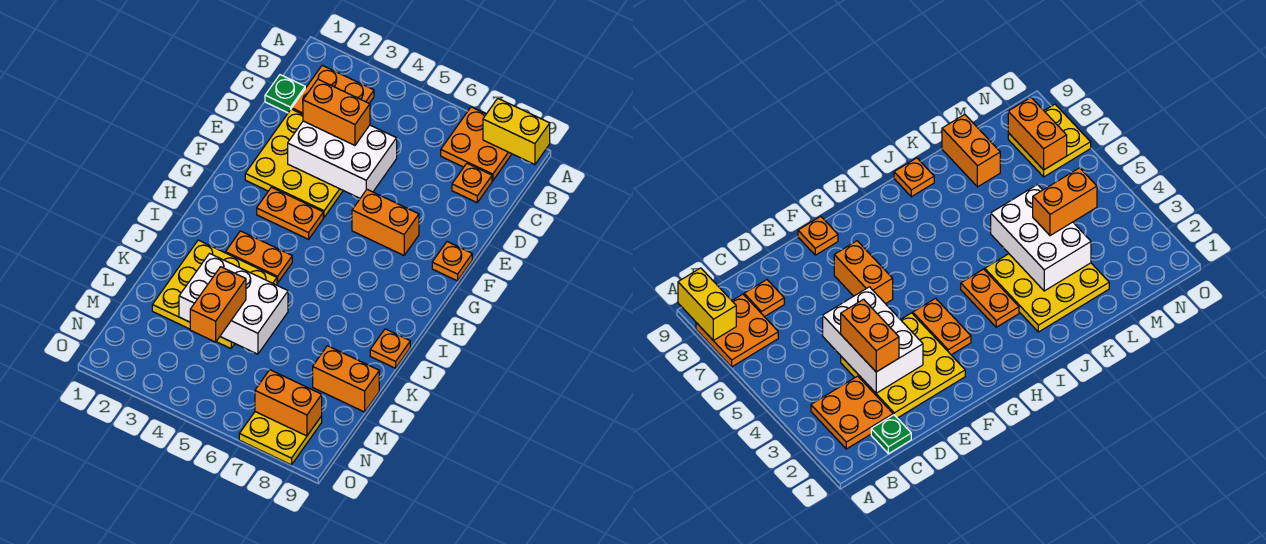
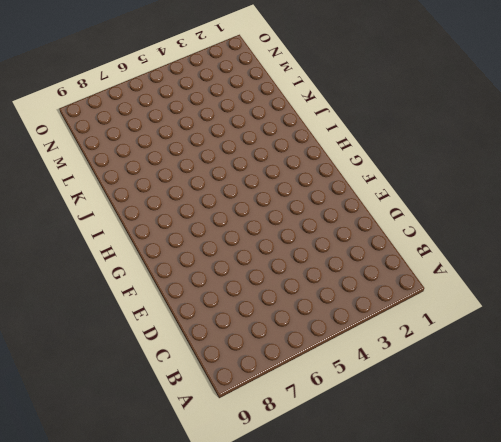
none -> orange 2x2 plate [441,107,512,181]
none -> orange 2x2 plate [292,65,374,114]
none -> green 1x1 plate [265,75,305,113]

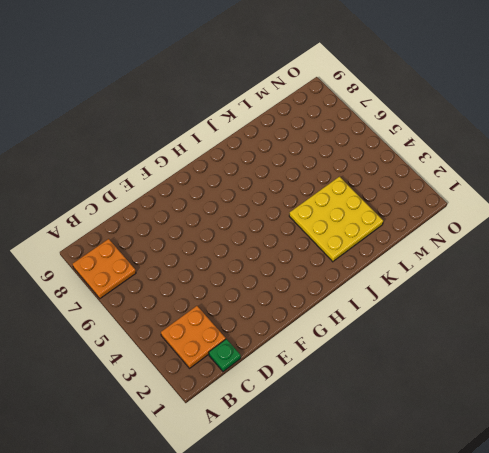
none -> orange 1x1 plate [452,164,492,202]
none -> yellow 3x3 plate [245,109,343,217]
none -> orange 1x2 brick [352,189,419,255]

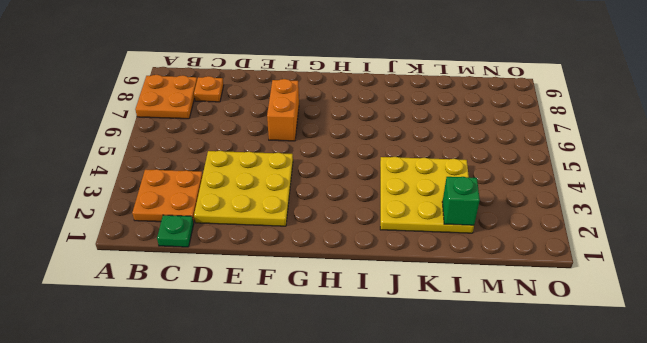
green 1x1 brick [442,177,480,225] -> none
none -> orange 1x1 plate [432,242,472,281]
none -> orange 1x2 plate [257,187,323,239]
none -> orange 1x2 plate [226,231,292,283]

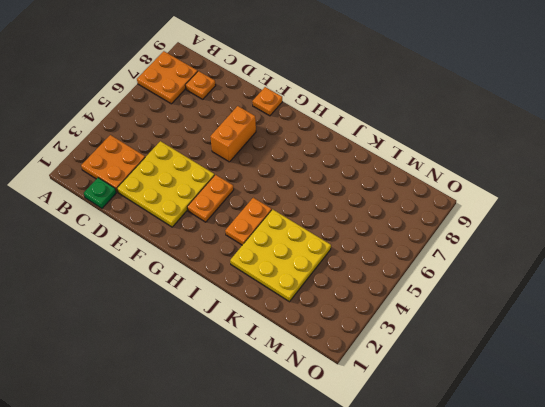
none -> orange 1x1 plate [370,329,410,368]
none -> orange 1x2 brick [313,346,379,412]
none -> yellow 2x2 plate [239,412,322,465]

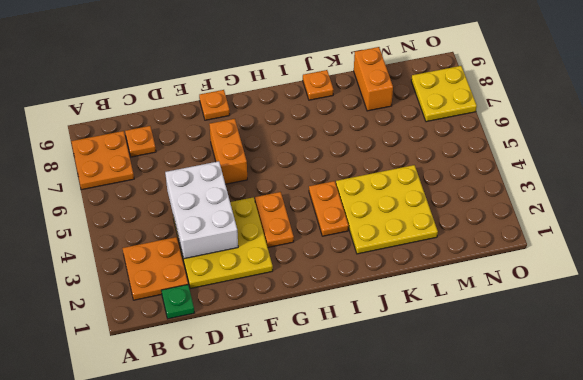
none -> yellow 1x2 brick [483,99,550,165]
none -> white 2x3 brick [179,254,288,354]
none -> orange 1x2 brick [255,370,322,436]

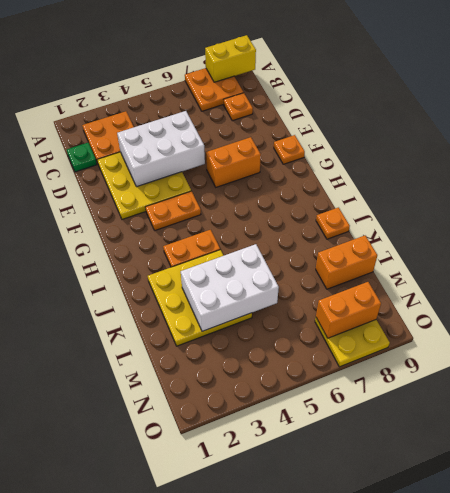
none -> orange 1x2 brick [303,79,370,145]
none -> orange 1x2 brick [190,267,246,342]

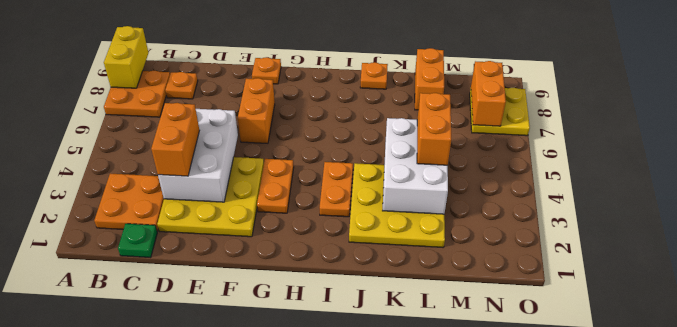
orange 1x2 brick [417,93,451,165] -> orange 1x2 brick turned to [190,267,246,342]

